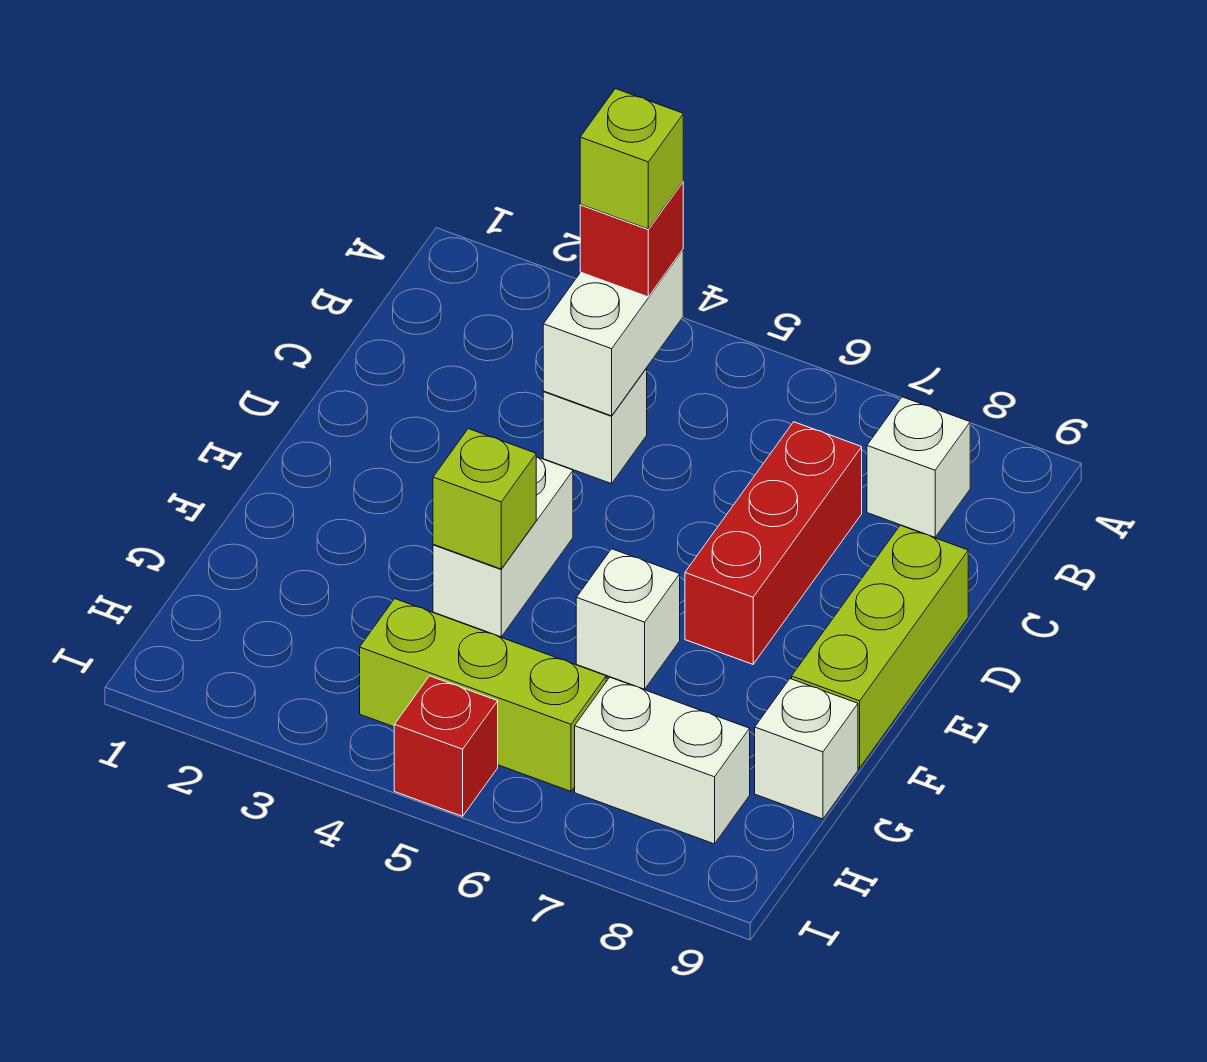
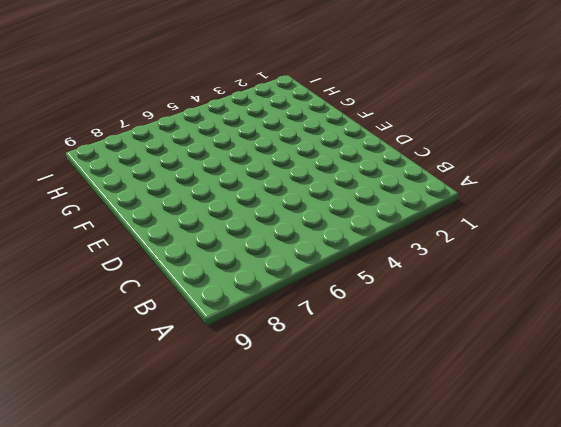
none -> white 1x1 brick [867,397,970,537]
none -> white 1x1 brick [543,368,647,484]
none -> red 1x3 brick [685,422,862,664]

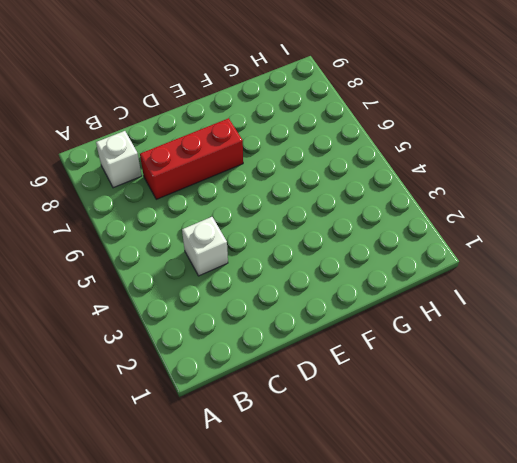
none -> lime 1x3 brick [792,525,968,768]
none -> white 1x2 brick [433,457,573,637]
none -> white 1x1 brick [576,549,680,689]

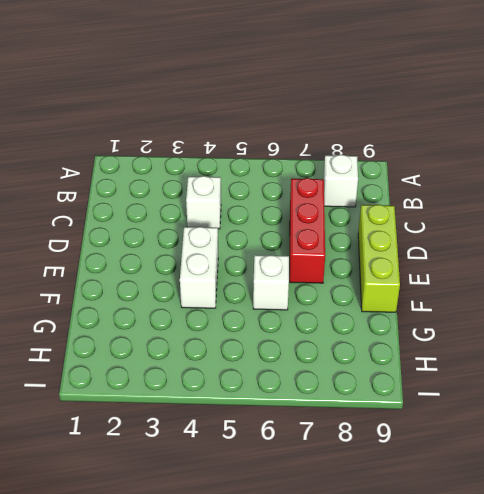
none -> white 1x1 brick [755,679,858,819]
none -> lime 1x3 brick [360,599,606,791]
none -> white 1x2 brick [575,677,750,844]

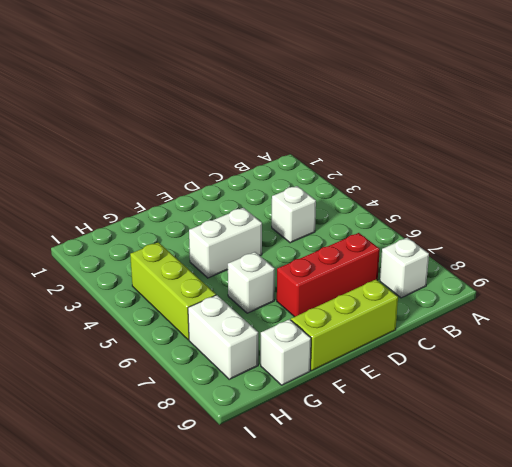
none -> red 1x1 brick [394,676,498,816]
none -> white 1x2 brick [543,250,683,416]
none -> lime 1x1 brick [433,429,536,569]

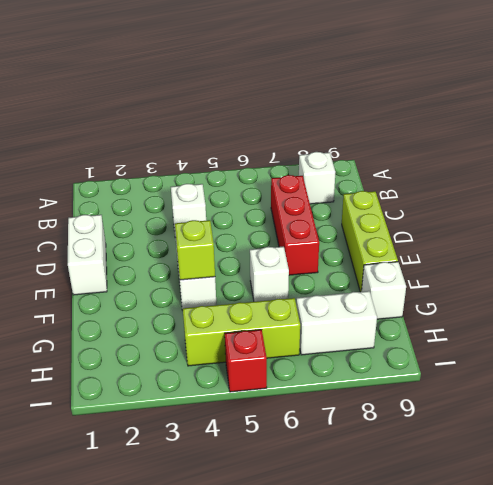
white 1x2 brick [68,215,107,295] -> white 1x2 brick moved to [543,250,683,416]
none -> red 1x1 brick [580,182,683,297]
none -> lime 1x1 brick [580,89,683,229]

